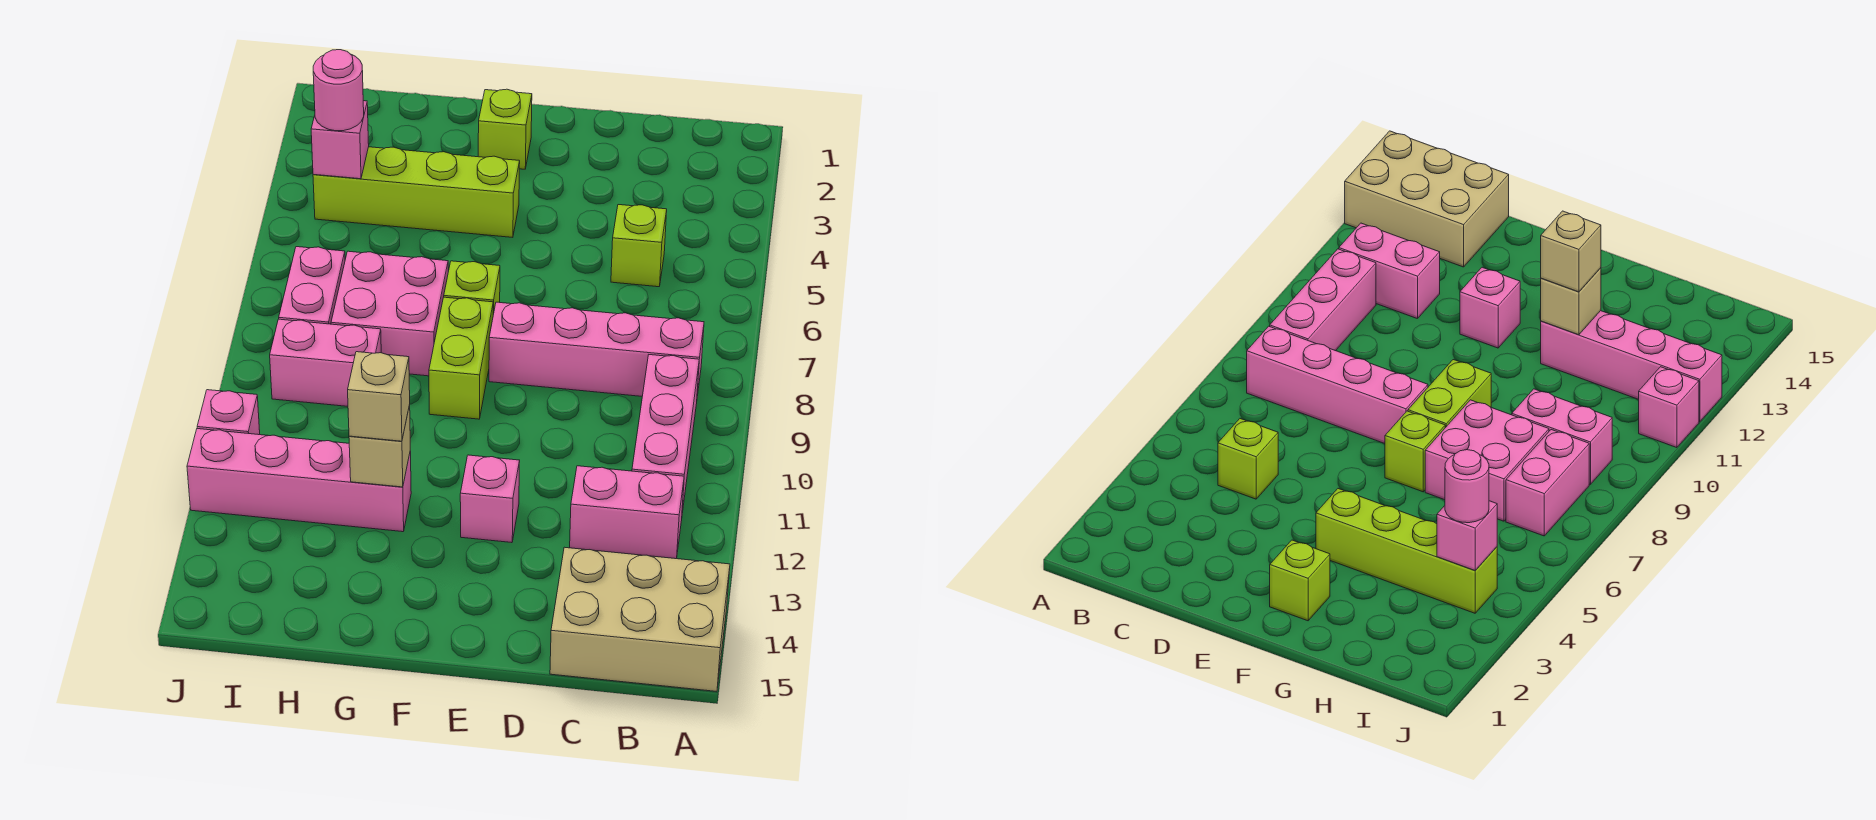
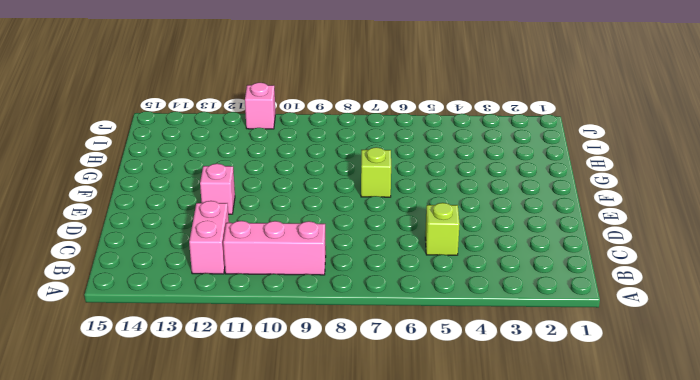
none -> tan 2x3 brick [550,547,730,691]
none -> pink 1x4 brick [489,302,704,396]
none -> lime 1x1 brick [478,89,532,169]

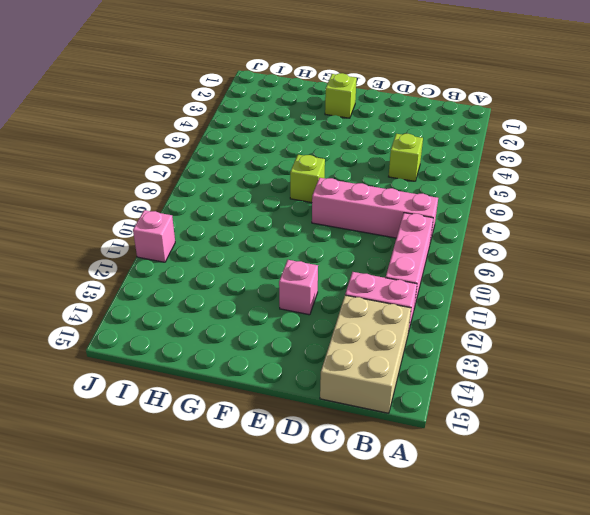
tan 2x3 brick [320,295,411,413] -> tan 2x3 brick turned to [550,547,730,691]
none -> lime 1x4 brick [313,147,520,237]
none -> lime 1x2 brick [429,297,493,419]
none -> pink 2x2 brick [331,251,448,376]

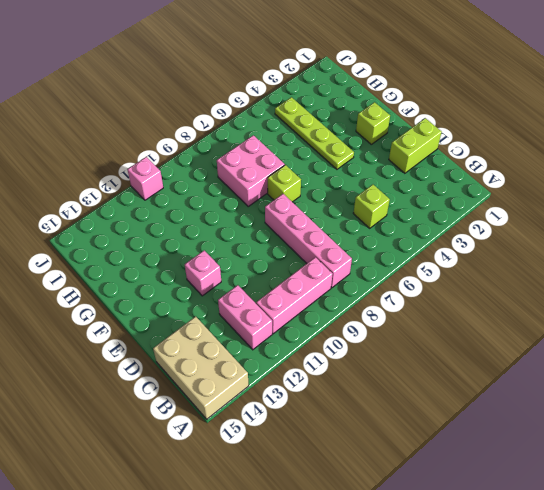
lime 1x2 brick [389,118,442,173] -> lime 1x2 brick moved to [429,297,493,419]
lime 1x4 plate [275,97,354,169] -> lime 1x4 brick [313,147,520,237]
none -> pink 1x4 brick [187,429,411,532]
none -> pink 1x2 brick [270,319,381,406]
none -> pink 1x2 brick [279,247,345,324]

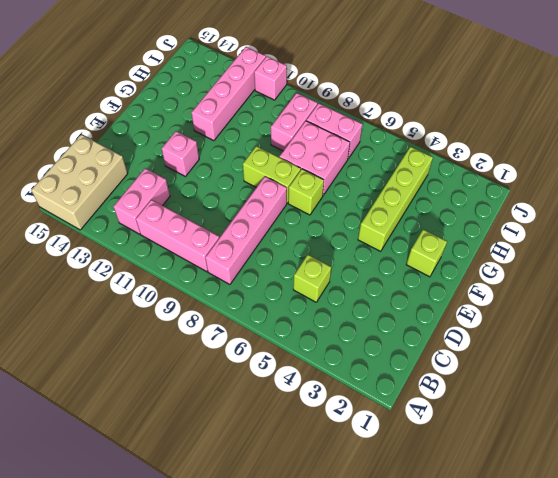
none -> tan 1x1 brick [349,405,410,487]
none -> pink 1x1 brick [311,101,369,179]
none -> tan 1x1 brick [348,352,410,441]

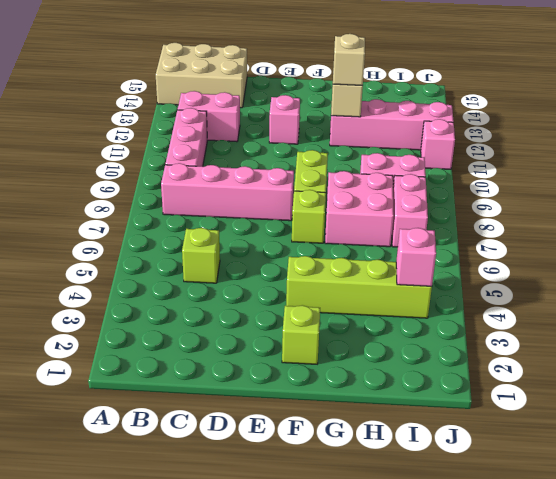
none -> pink 1x1 round brick [313,50,364,131]

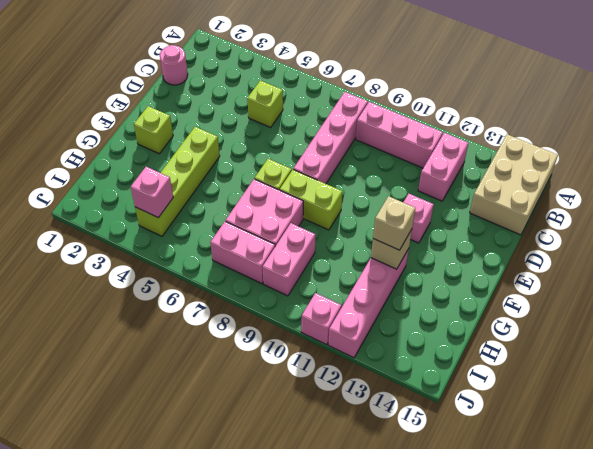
pink 1x1 round brick [160,45,188,85] -> pink 1x1 round brick moved to [313,50,364,131]

